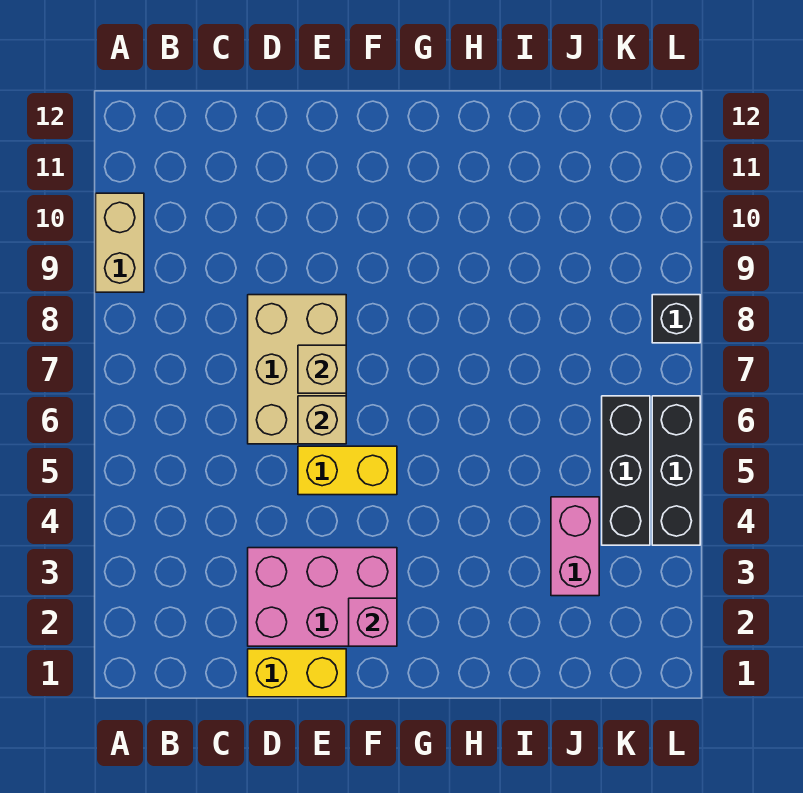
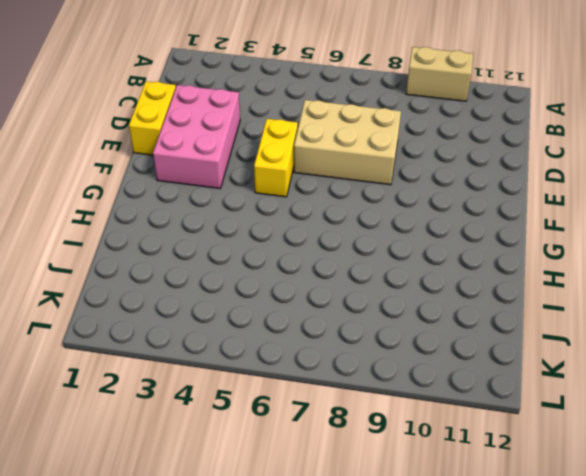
none -> pink 1x2 brick [551,497,599,596]
none -> black 1x3 brick [602,396,650,545]
none -> black 1x3 brick [652,396,700,545]

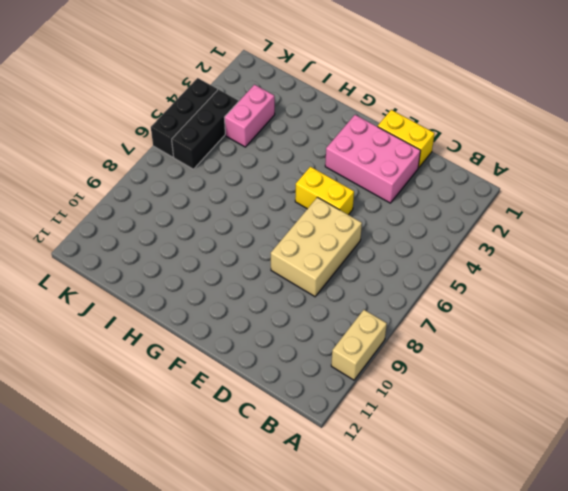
none -> black 1x1 brick [652,295,700,343]
none -> tan 1x1 brick [298,396,346,444]
none -> tan 1x1 brick [298,345,346,393]

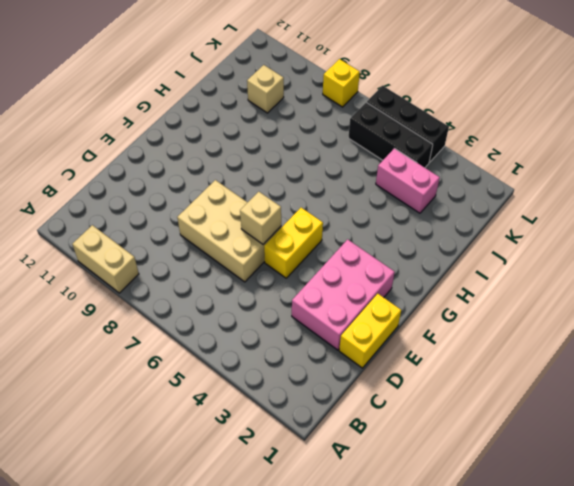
tan 1x1 brick [247,65,284,113] -> tan 1x1 brick moved to [298,345,346,393]
yellow 1x1 brick [323,59,360,107] -> black 1x1 brick [652,295,700,343]
none -> pink 1x1 brick [349,598,397,646]

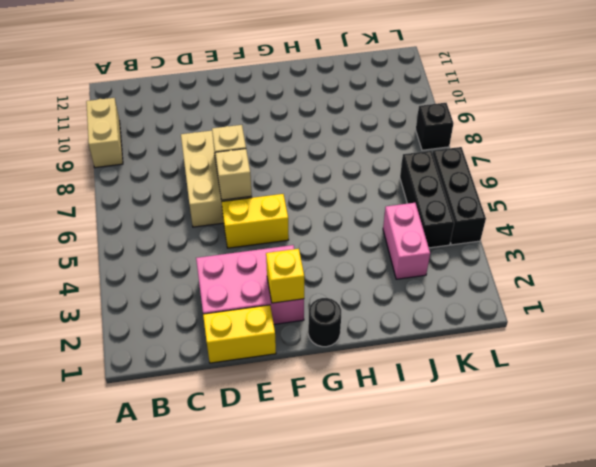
yellow 1x1 brick [266,249,304,303] -> pink 1x1 brick [349,598,397,646]
black 1x1 round brick [308,298,341,347] -> none

